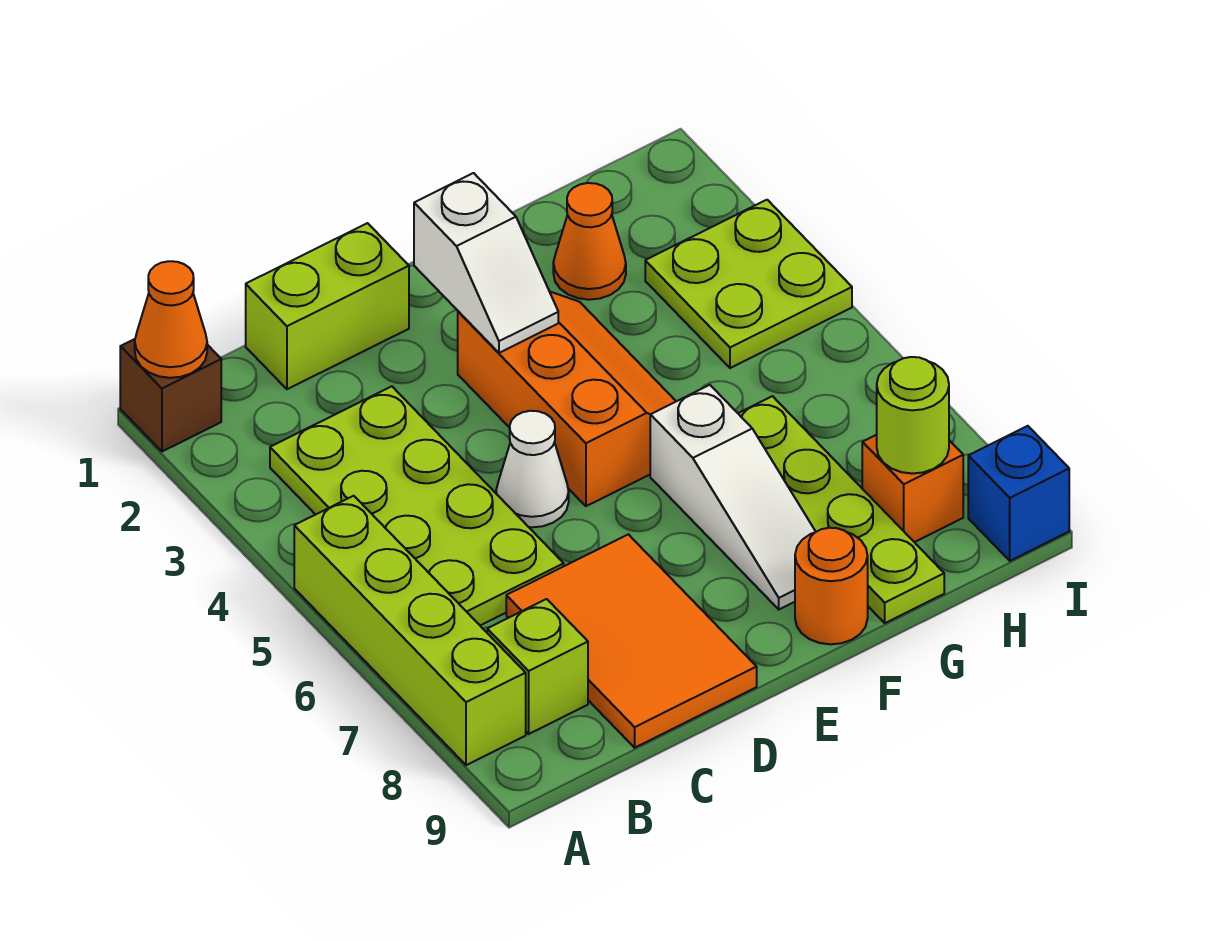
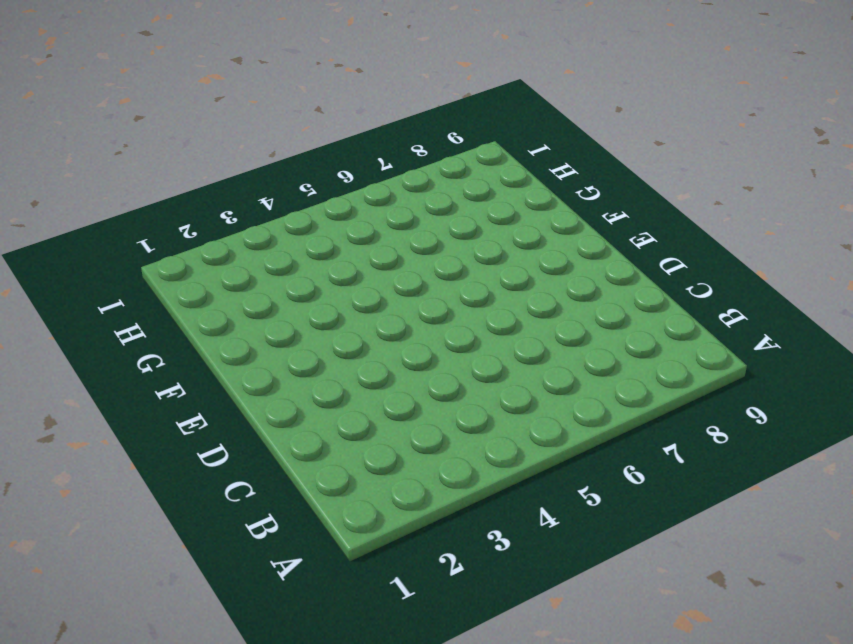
none -> brown 1x1 brick [120,339,221,451]
none -> lime 1x4 brick [294,496,526,765]
none -> lime 2x4 plate [270,386,564,625]

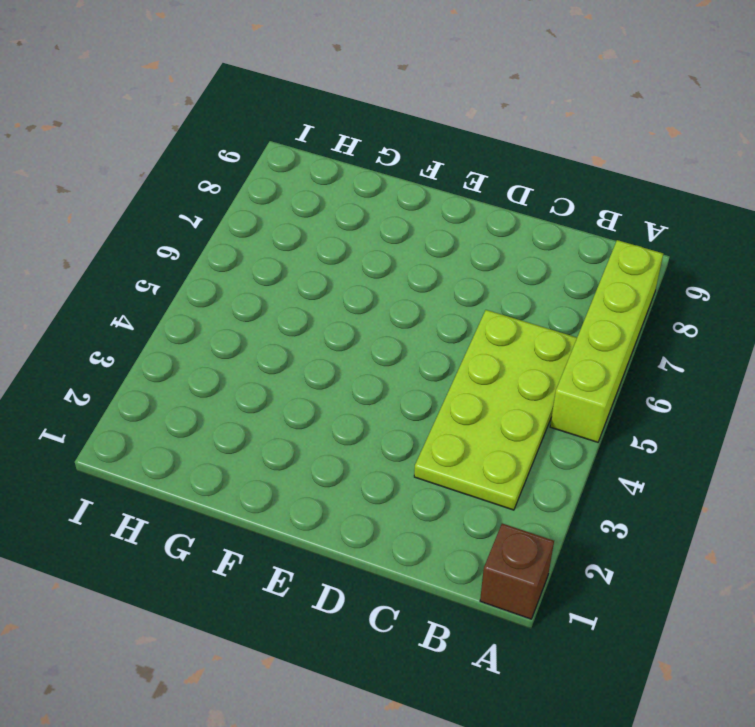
none -> lime 1x1 brick [487,599,588,734]
none -> lime 1x2 brick [246,223,409,389]
none -> orange 2x3 tile [506,534,757,748]

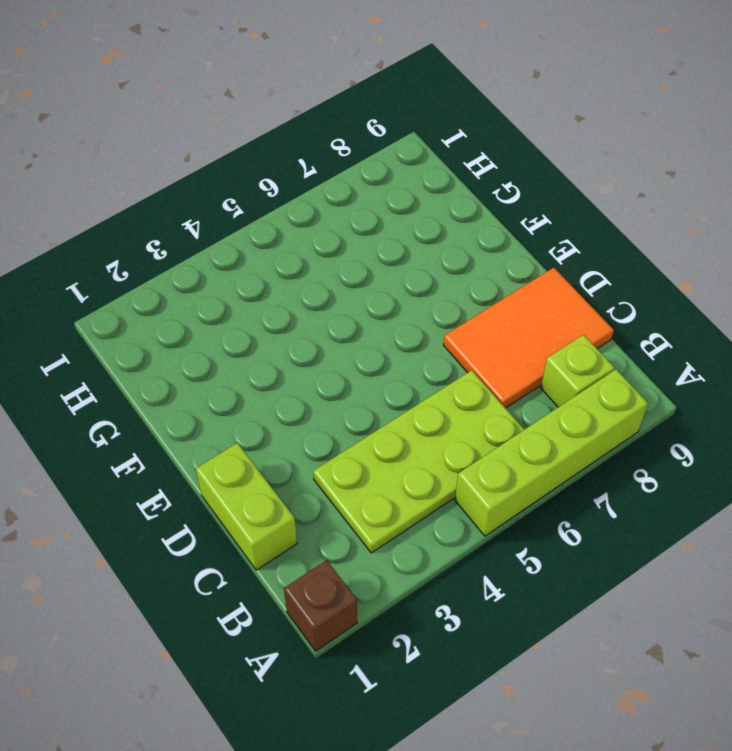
none -> white 1x1 cone [496,411,569,527]
none -> orange 2x3 slope [458,292,676,506]
none -> white 1x3 slope [650,385,816,609]

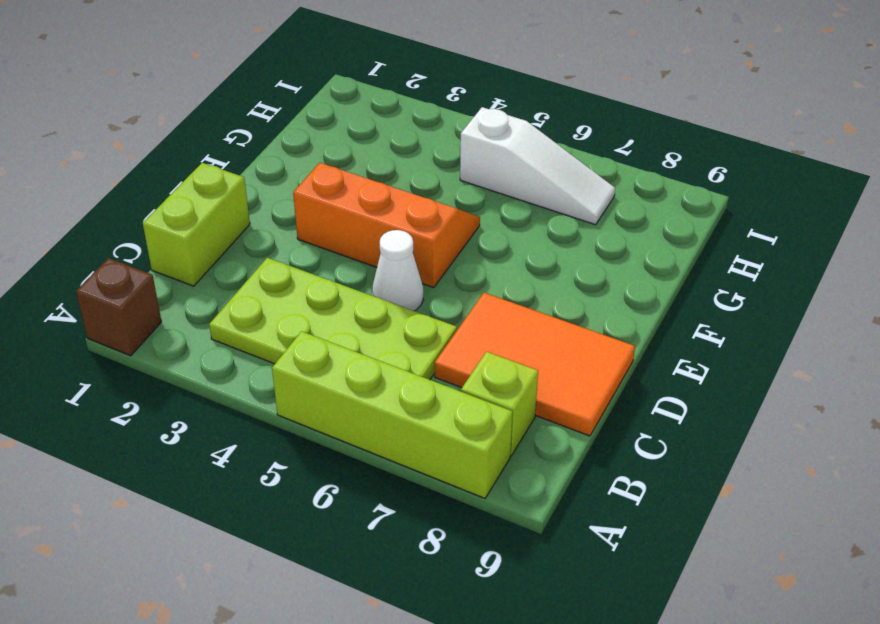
white 1x3 slope [460,107,615,225] -> white 1x3 slope moved to [650,385,816,609]
none -> orange 1x1 round brick [795,528,868,644]
none -> orange 1x1 cone [553,183,626,300]
none -> lime 1x4 plate [738,396,944,623]

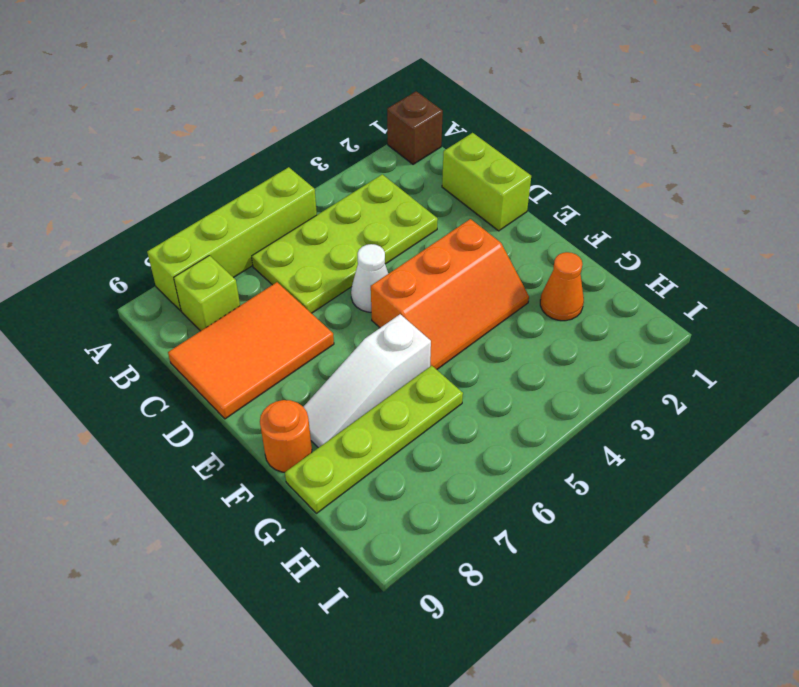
none -> lime 2x2 plate [645,200,852,368]
none -> orange 1x1 brick [862,435,963,542]
none -> blue 1x1 brick [968,426,1069,561]

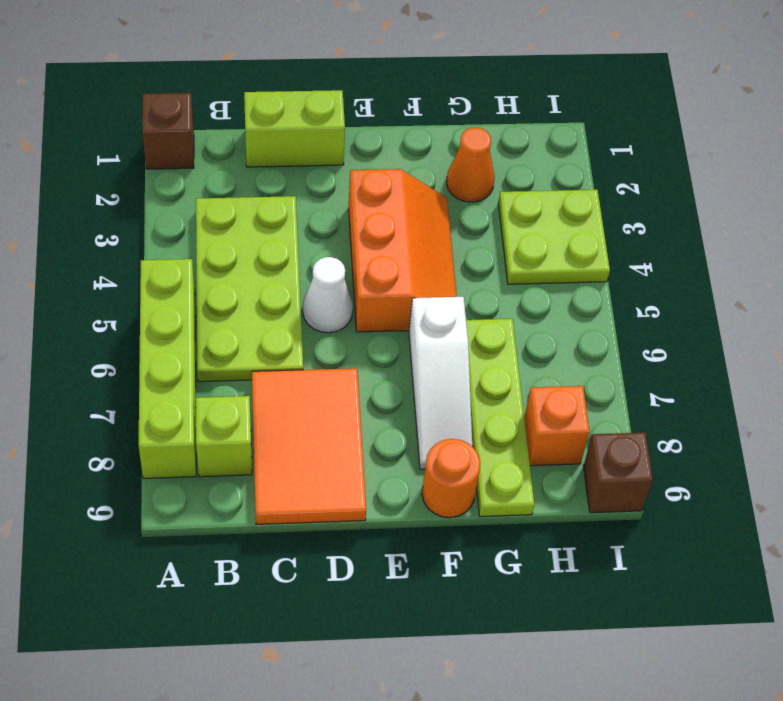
brown 1x1 brick [583,433,653,513] -> blue 1x1 brick [968,426,1069,561]
none -> orange 1x1 cone [135,261,207,378]
none -> white 1x2 slope [414,173,558,353]
none -> lime 1x1 round brick [877,357,949,474]

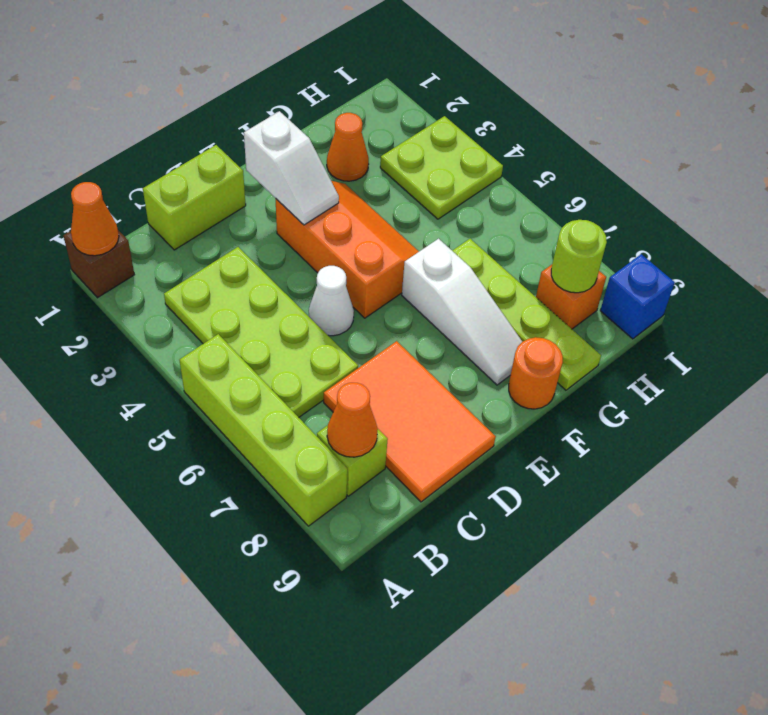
orange 1x1 cone [327,383,378,457] -> none

